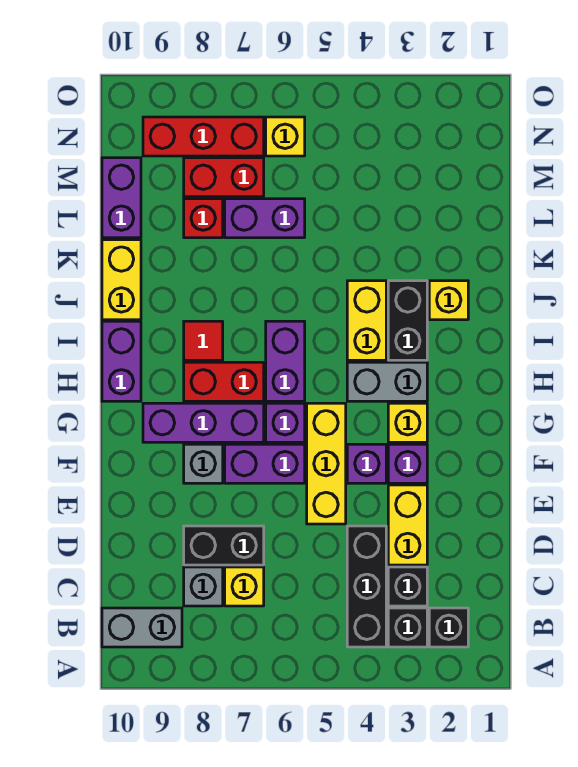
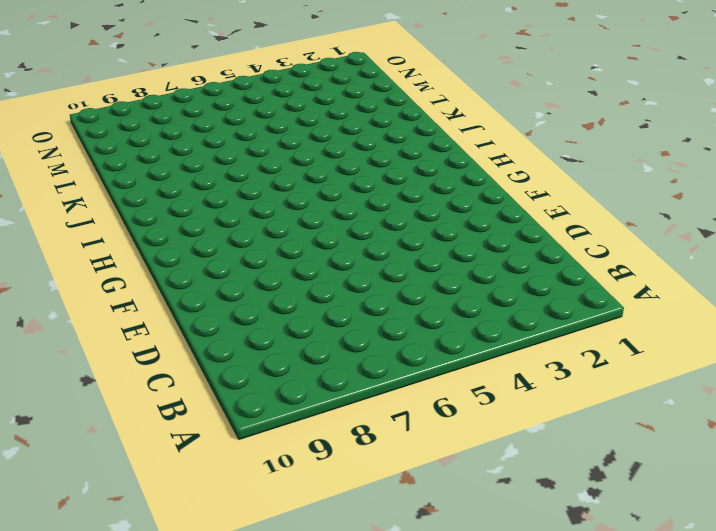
none -> black 1x1 brick [429,608,468,647]
none -> black 1x1 brick [388,608,427,647]
none -> black 1x3 brick [347,526,386,647]
none -> grey 1x2 brick [102,608,182,647]

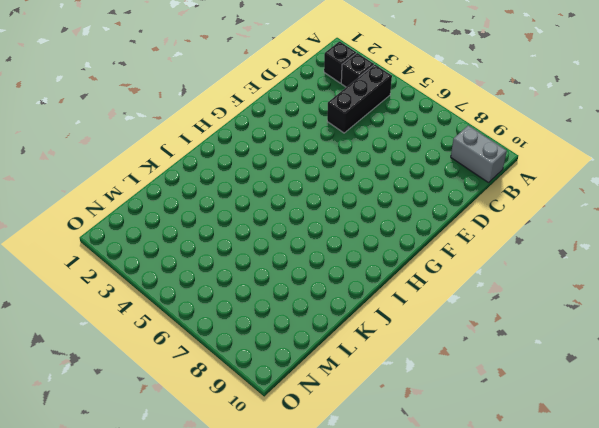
none -> black 1x1 brick [388,567,427,606]
none -> yellow 1x1 brick [225,567,264,606]
none -> grey 1x1 brick [184,567,223,606]
none -> yellow 1x2 brick [388,485,427,565]

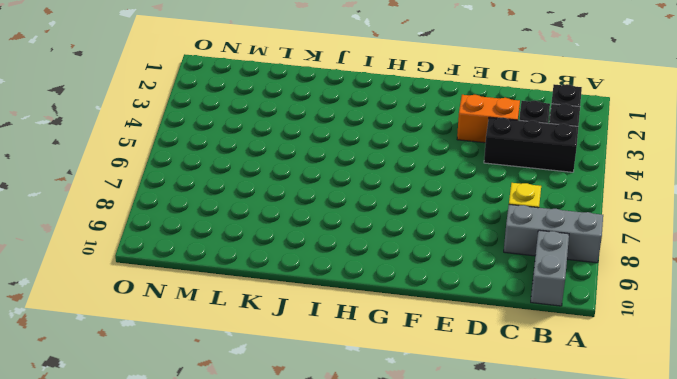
grey 1x3 brick [504,204,603,263] -> grey 1x1 brick [184,567,223,606]
orange 1x2 brick [457,95,520,143] -> yellow 1x2 brick [388,485,427,565]
none -> black 1x2 brick [184,526,264,565]
none -> yellow 1x3 brick [307,403,346,524]
none -> purple 1x1 brick [388,444,427,483]
none -> purple 1x1 brick [347,444,386,483]

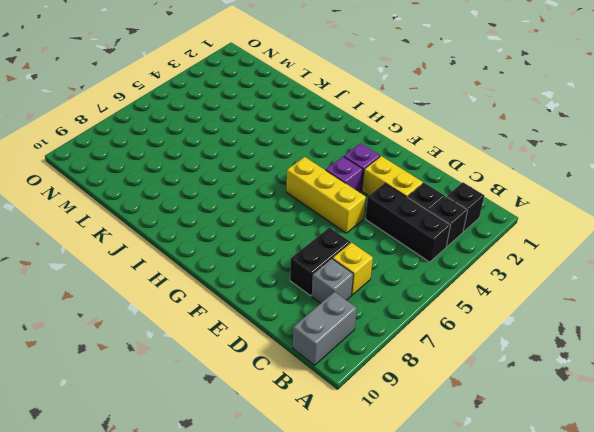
none -> purple 1x2 brick [225,444,305,483]
none -> grey 1x1 brick [184,444,223,483]
none -> yellow 1x1 brick [388,403,427,442]
none -> purple 1x1 brick [266,403,305,442]

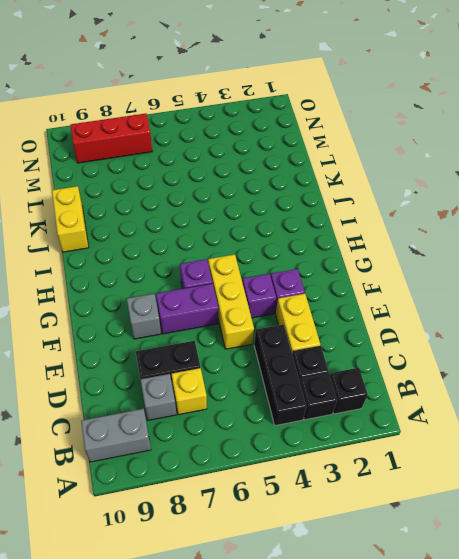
none -> yellow 1x1 brick [388,403,427,442]
none -> purple 1x3 brick [143,403,264,442]
none -> grey 1x2 brick [347,362,427,401]
none -> purple 1x2 brick [266,321,305,401]

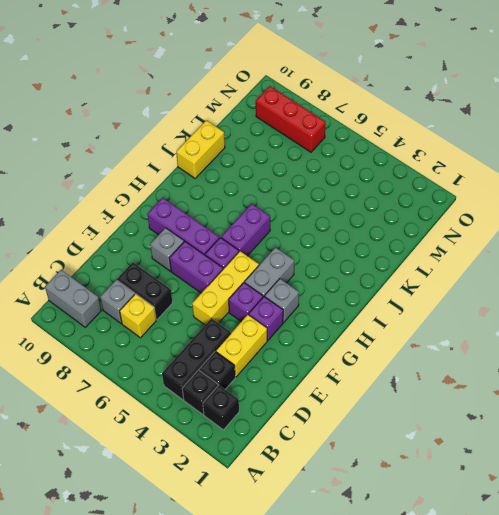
grey 1x1 brick [265,279,299,322] -> yellow 1x1 brick [388,403,427,442]
grey 1x2 brick [245,247,294,297] -> grey 1x2 brick turned to [347,362,427,401]
none -> red 1x2 brick [184,362,264,401]
none -> purple 1x2 brick [102,321,141,401]
none -> black 1x2 brick [388,281,427,360]
none -> yellow 1x2 brick [347,281,386,360]

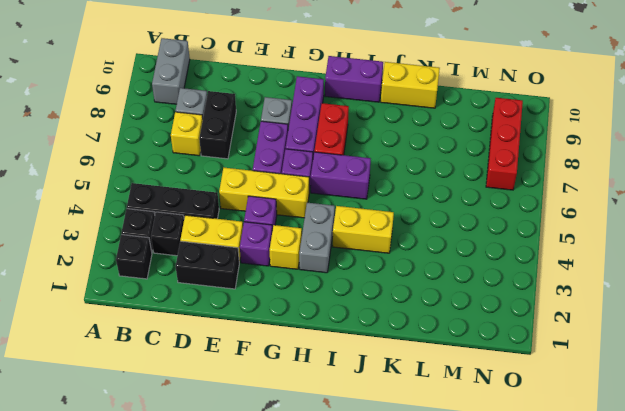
black 1x2 brick [176,241,239,289] -> black 1x2 brick moved to [388,281,427,360]
none -> red 1x1 tile [184,321,223,360]
none -> yellow 1x1 brick [429,281,468,320]
none -> purple 1x2 brick [225,199,305,238]
none -> red 1x1 brick [184,199,223,238]

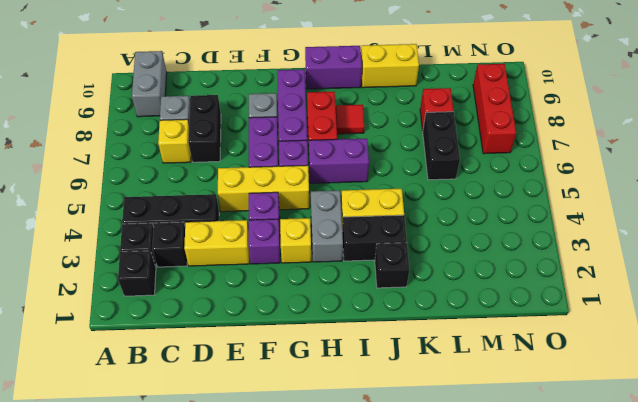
black 1x1 brick [375,243,409,288] -> yellow 1x1 brick [429,281,468,320]
black 1x2 brick [423,112,460,180] -> purple 1x2 brick [225,199,305,238]
none -> purple 1x2 brick [102,158,141,238]
none -> red 1x2 brick [184,158,264,197]
none -> yellow 1x1 brick [266,117,305,156]

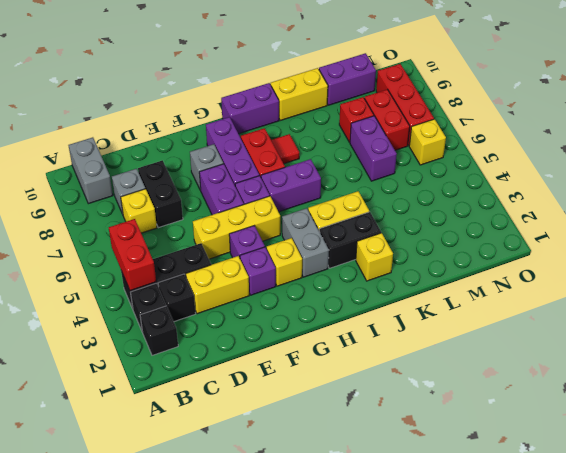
red 1x2 brick [109,219,156,291] -> none

